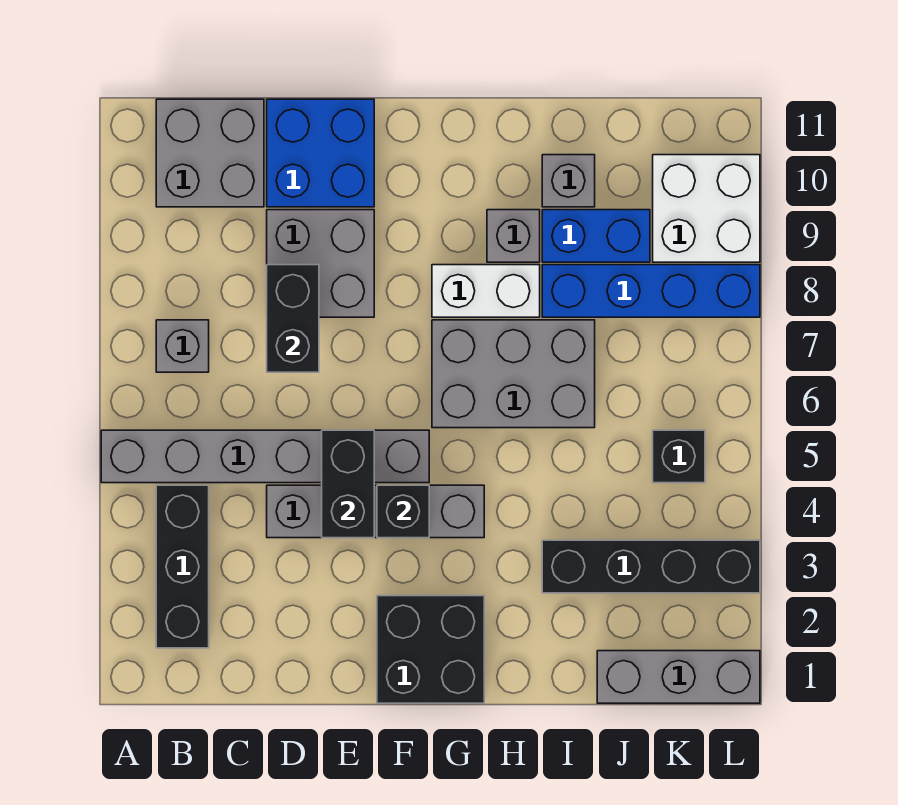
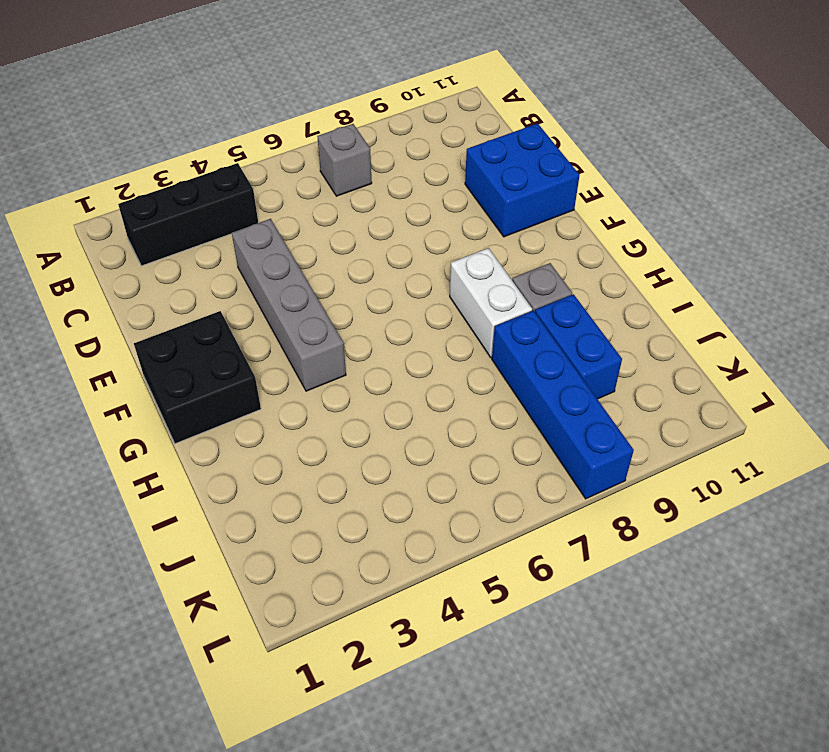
none -> grey 1x6 brick [101,430,429,483]
none -> grey 2x2 brick [156,99,264,207]
none -> grey 2x2 brick [267,210,374,317]

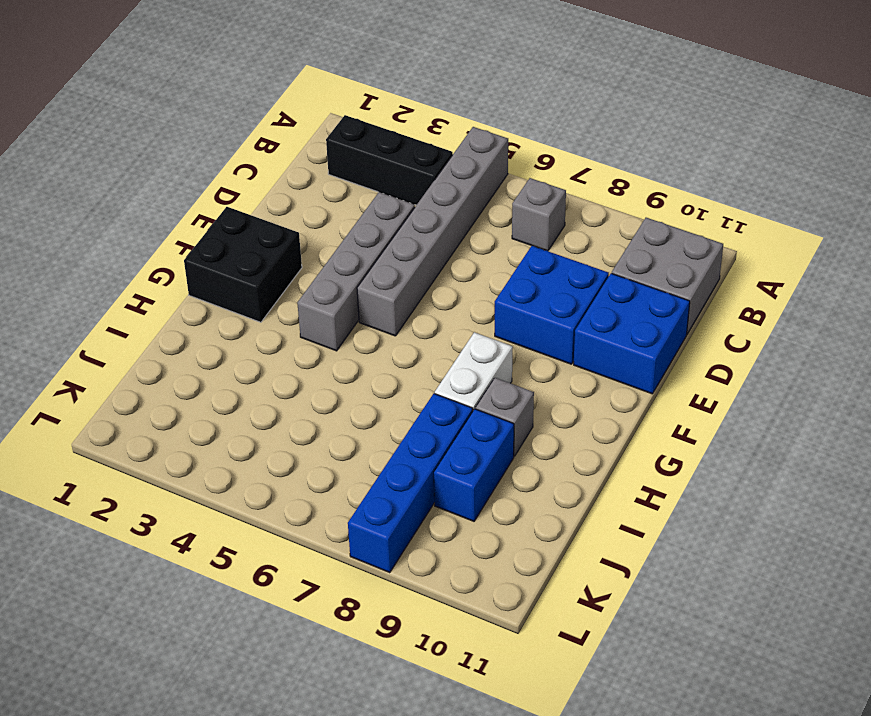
blue 2x2 brick [495,246,609,364] -> grey 2x2 brick [267,210,374,317]
none -> grey 2x3 brick [432,320,595,428]
none -> black 1x4 brick [542,540,760,593]
none -> grey 1x1 brick [542,155,595,207]

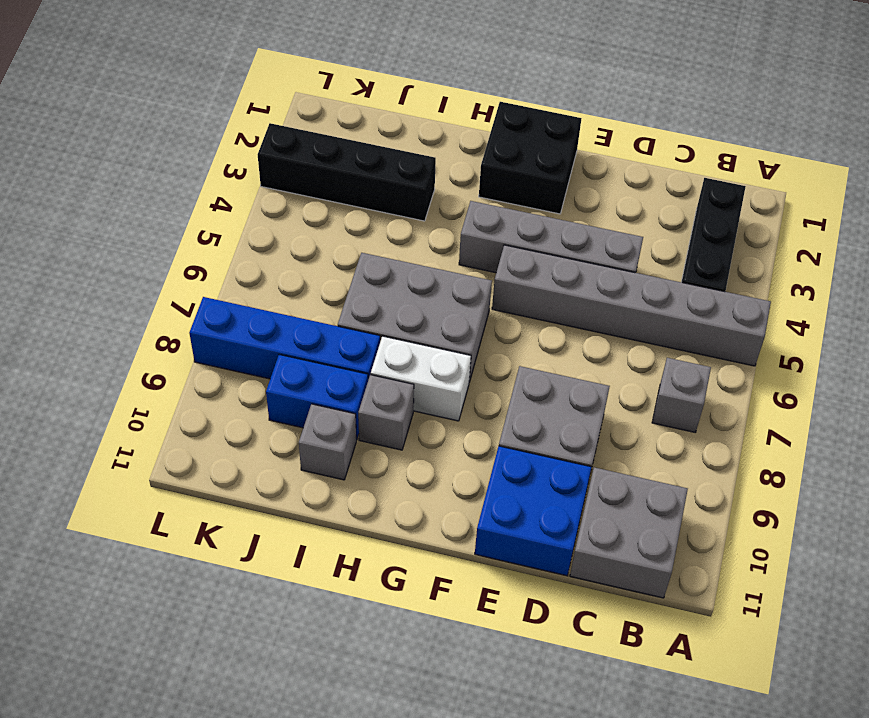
none -> grey 1x3 brick [597,651,760,703]
none -> black 1x1 brick [653,430,705,483]
none -> white 2x2 brick [653,155,760,262]

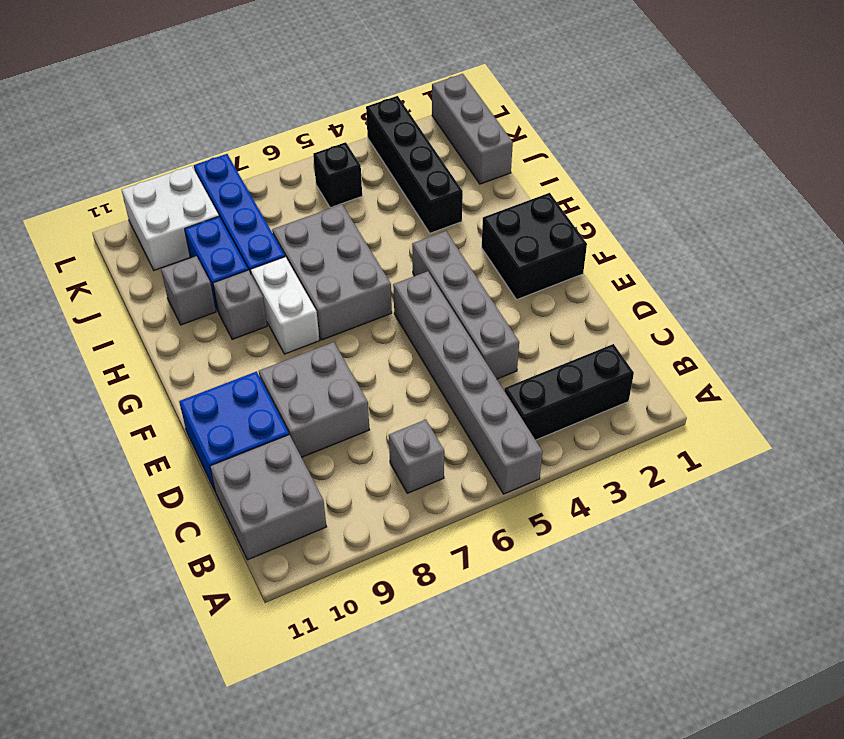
none -> black 1x2 brick [267,265,319,372]
none -> black 1x2 brick [322,430,374,538]
none -> black 1x1 brick [377,485,429,538]

